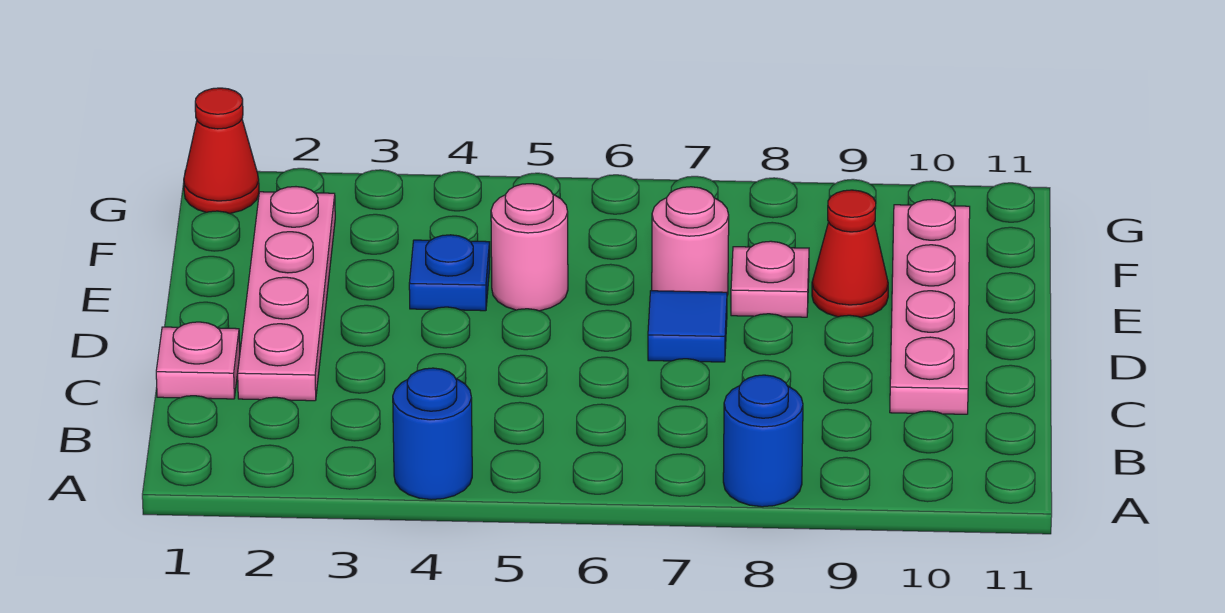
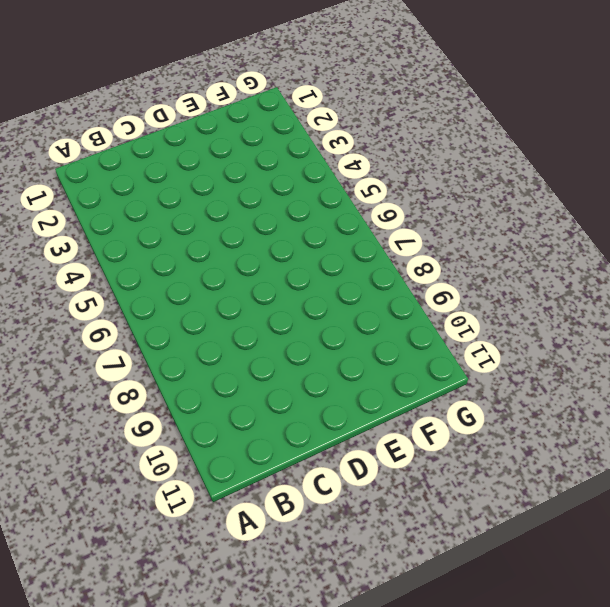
none -> blue 1x1 round brick [393,368,472,500]
none -> blue 1x1 round brick [723,375,803,507]
none -> pink 1x1 plate [156,322,240,399]

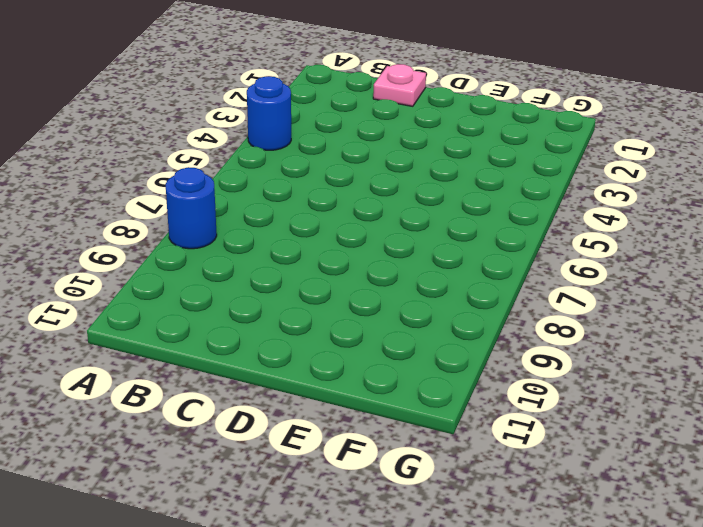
none -> pink 1x4 plate [238,187,335,401]
none -> pink 1x4 plate [890,199,970,414]
none -> blue 1x1 tile [648,291,727,362]

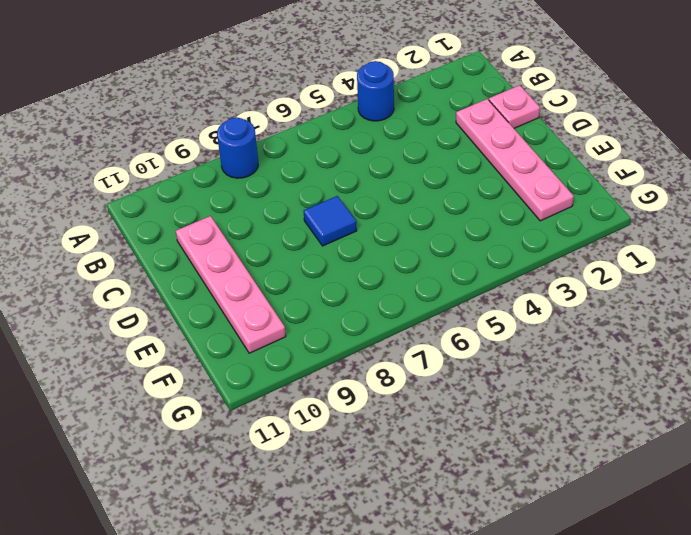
none -> blue 1x1 plate [409,235,490,311]
none -> pink 1x1 round brick [491,184,568,311]
none -> pink 1x1 round brick [652,187,729,295]

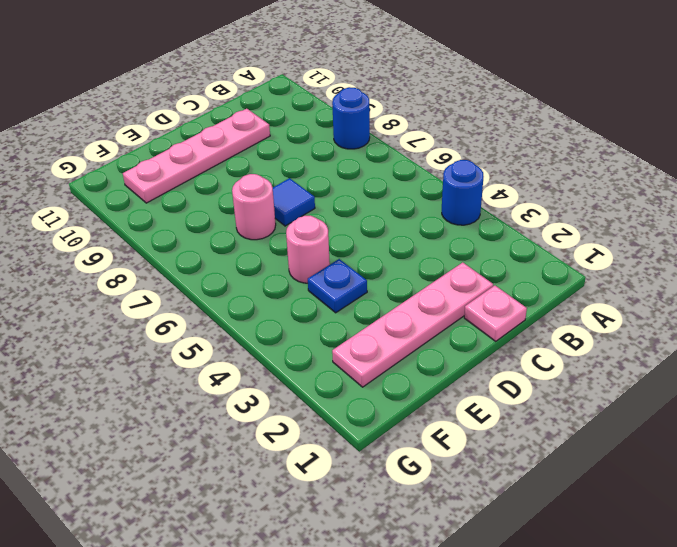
none -> pink 1x1 plate [731,241,809,317]
none -> red 1x1 cone [812,190,888,317]
none -> red 1x1 cone [184,88,259,213]

